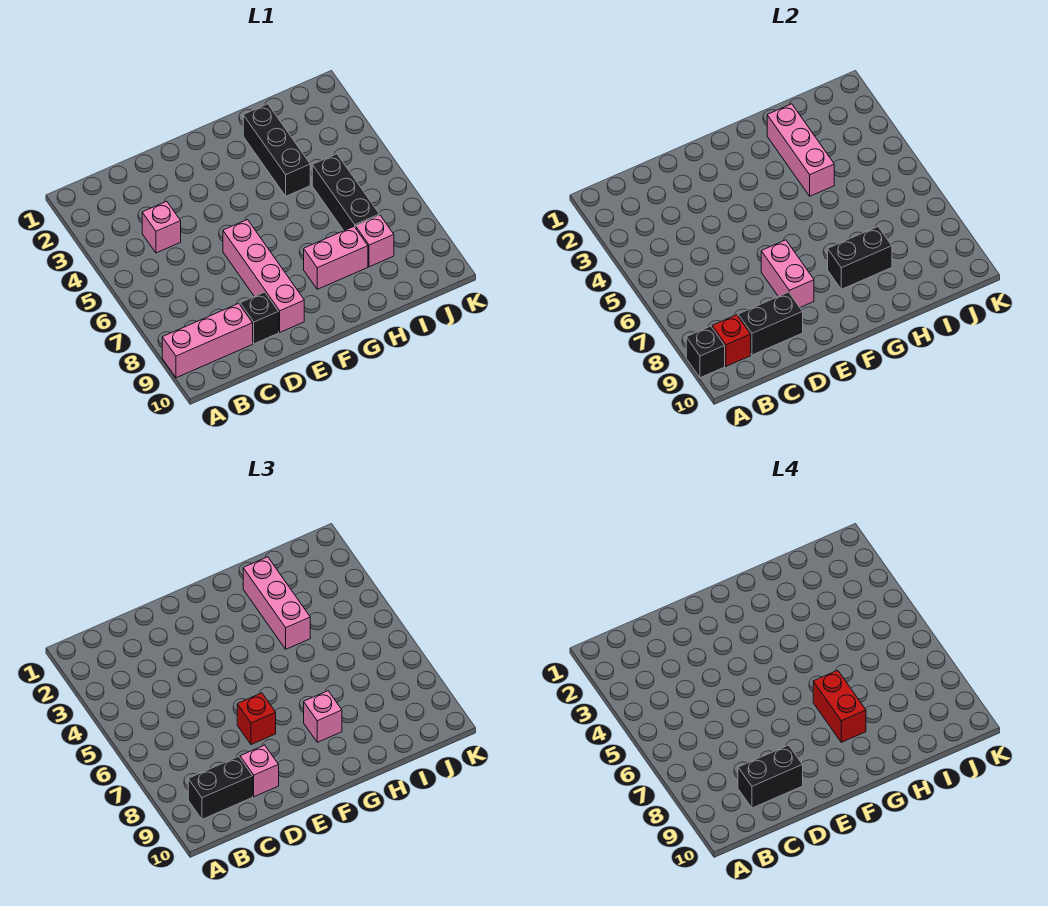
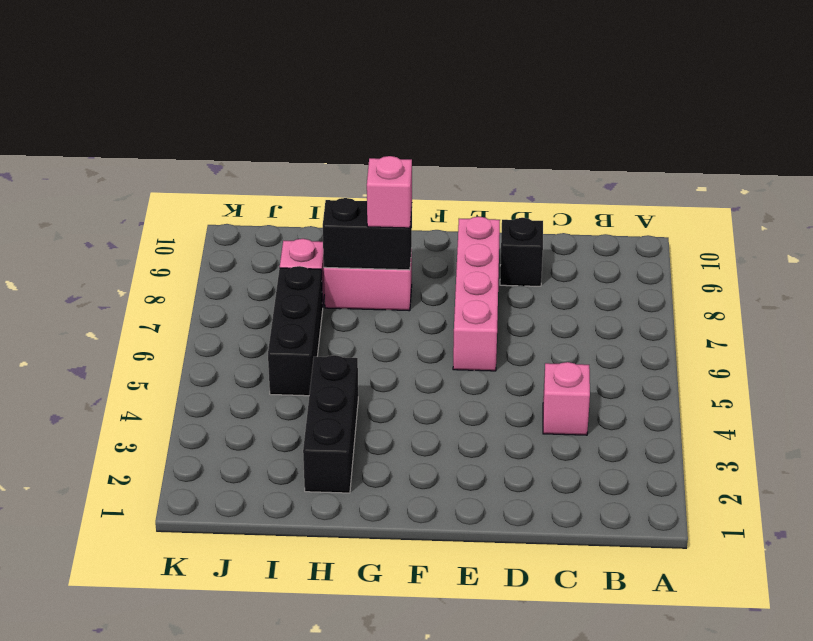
none -> pink 1x3 brick [162,303,253,378]
none -> black 1x1 brick [686,326,725,378]
none -> red 1x1 brick [712,315,751,366]

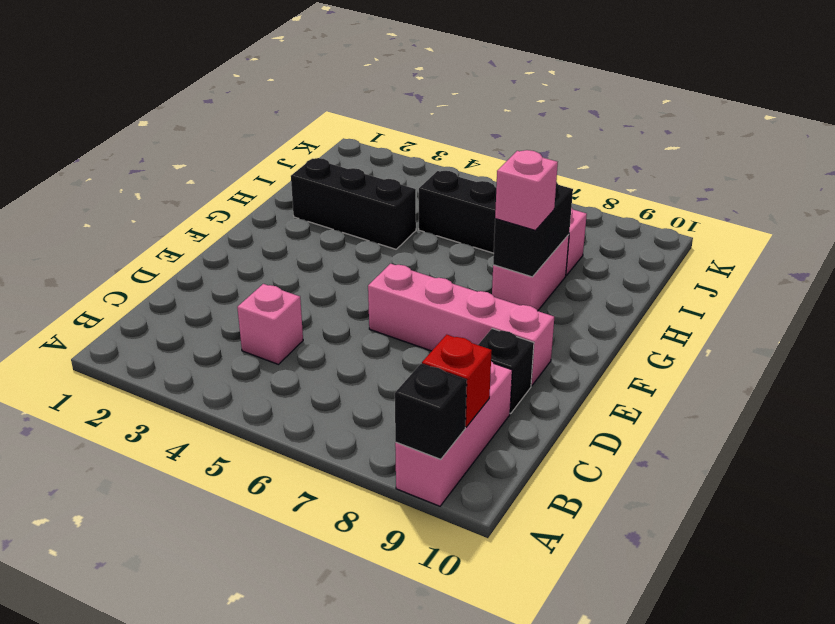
none -> black 1x2 brick [738,292,803,355]
none -> pink 1x2 brick [761,240,814,307]
none -> pink 1x3 brick [767,104,834,196]

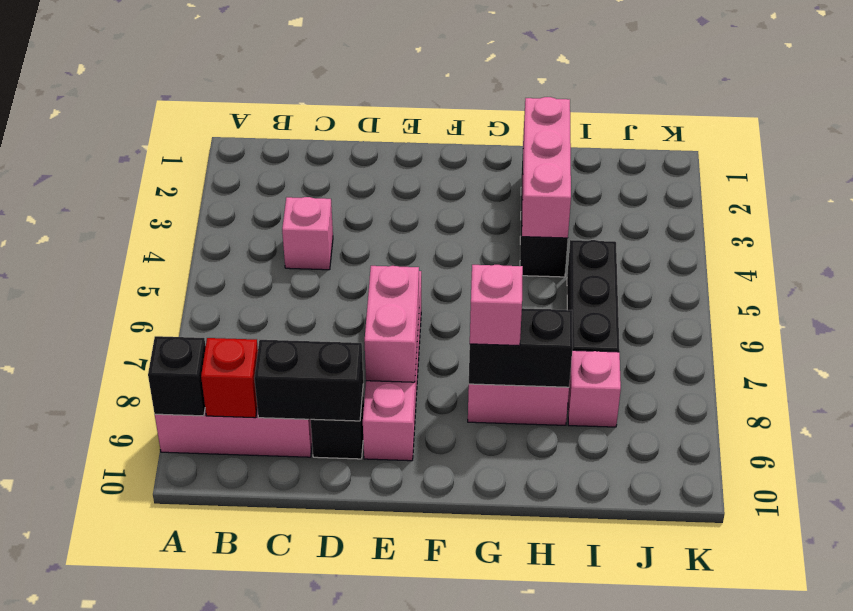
none -> black 1x2 brick [188,756,253,819]
none -> pink 1x1 brick [240,745,279,797]
none -> red 1x1 brick [237,693,276,745]

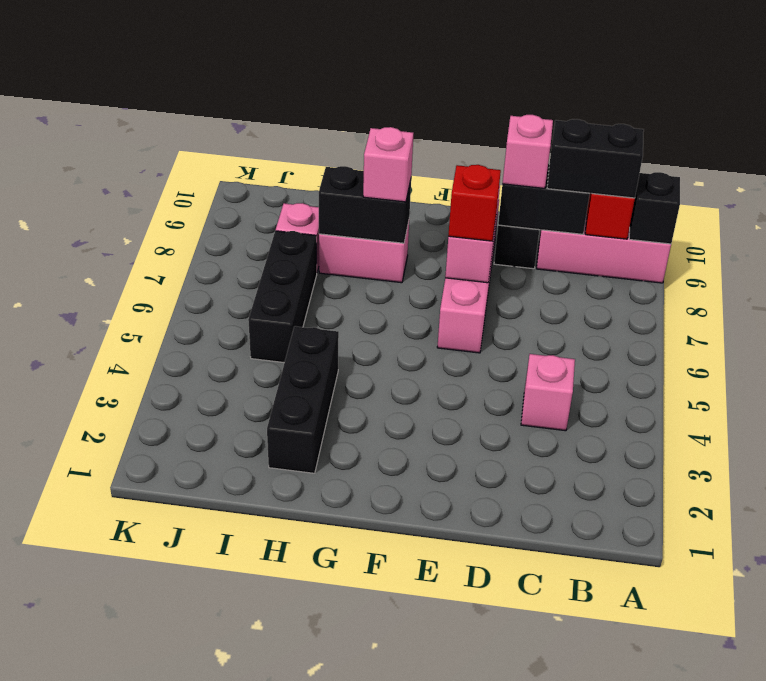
none -> pink 1x3 brick [767,104,834,196]
none -> pink 1x3 brick [243,557,310,649]
none -> black 1x2 brick [738,745,803,808]

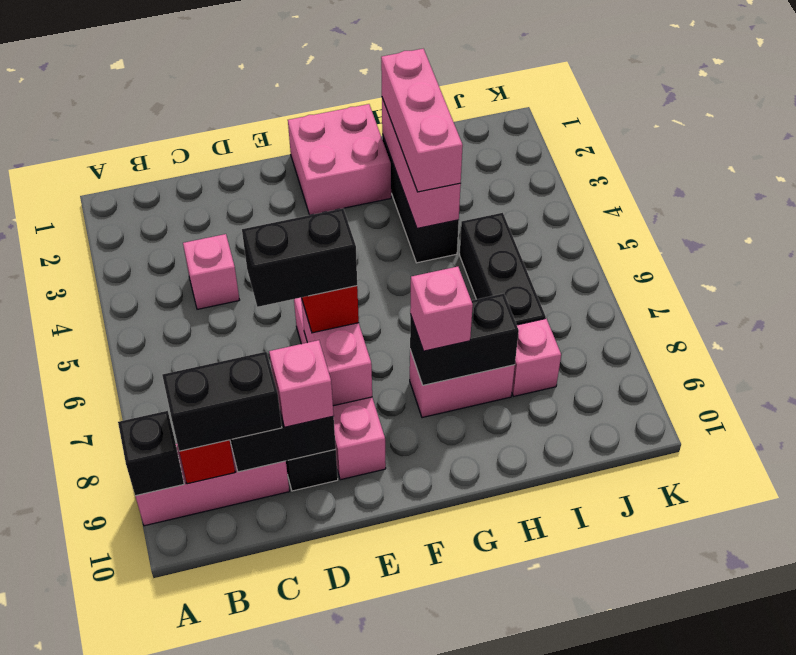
black 1x2 brick [242,208,357,307] -> black 1x2 brick moved to [738,745,803,808]
pink 2x2 brick [288,104,391,215] -> none
none -> red 1x2 brick [813,670,866,742]

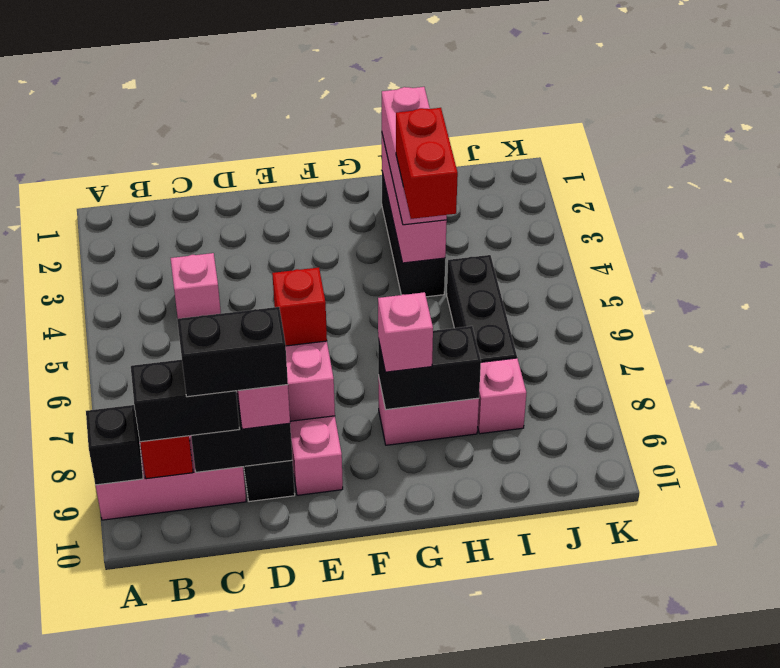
red 1x2 brick [396,108,458,219] -> red 1x2 brick moved to [813,670,866,742]

